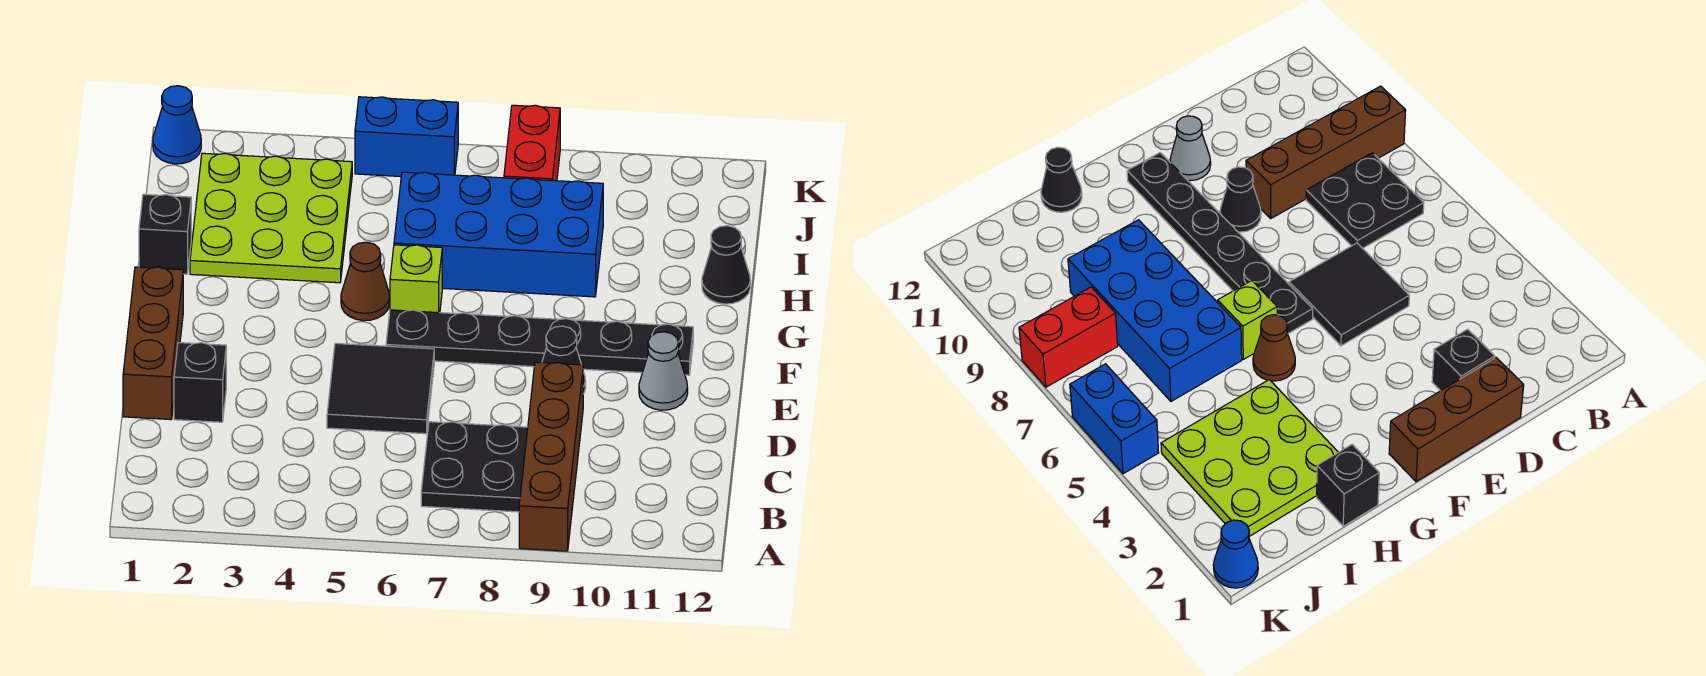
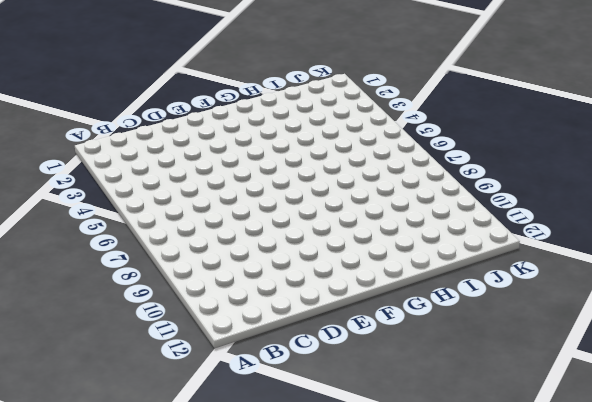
none -> brown 1x4 brick [519,362,583,551]
none -> black 2x2 plate [421,422,528,512]
none -> brown 1x3 brick [123,267,183,420]

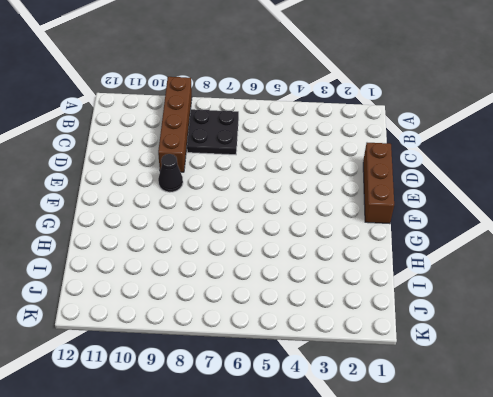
none -> black 1x1 brick [174,343,226,422]
none -> black 2x2 tile [327,343,434,434]
none -> grey 1x1 cone [639,332,688,410]

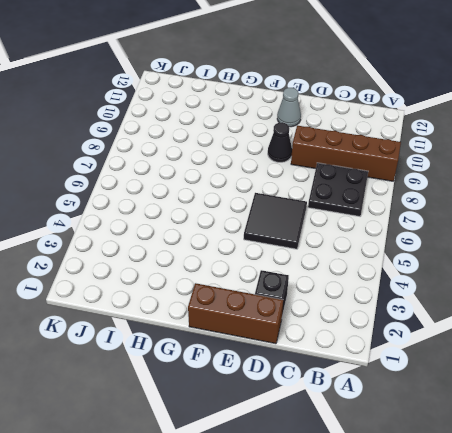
none -> black 1x6 plate [386,310,693,375]
none -> brown 1x1 cone [341,242,389,321]
none -> lime 1x1 brick [390,245,442,313]

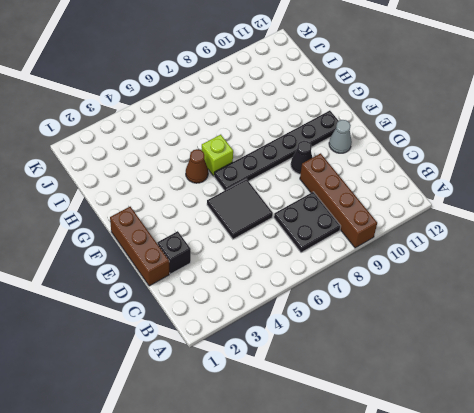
none -> black 1x1 brick [139,194,191,274]
none -> lime 3x3 plate [190,153,352,283]
none -> blue 2x4 brick [394,172,603,297]

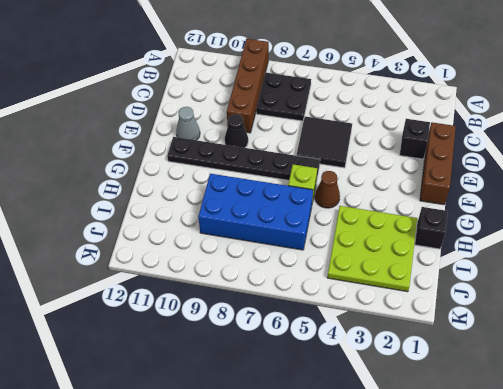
none -> black 1x1 cone [702,226,750,304]
none -> red 1x2 brick [504,105,560,181]
none -> blue 1x1 cone [153,86,201,164]

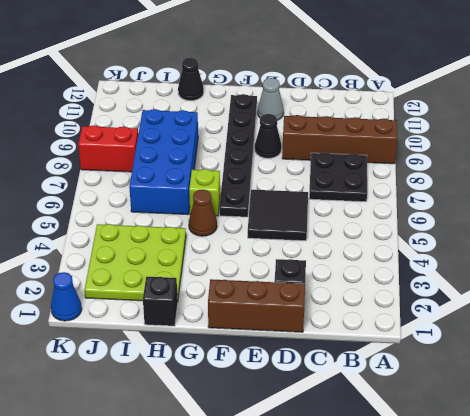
none -> blue 1x2 brick [355,97,458,177]

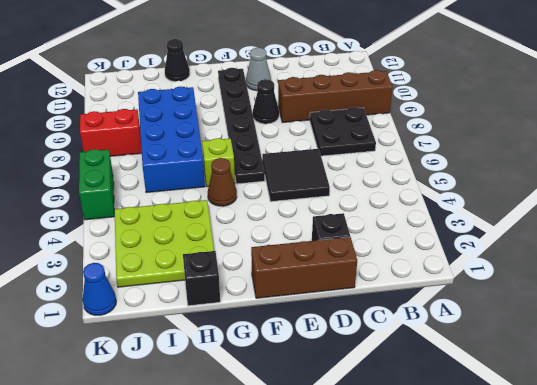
green 1x2 brick [79,149,114,220] -> blue 1x2 brick [355,97,458,177]

